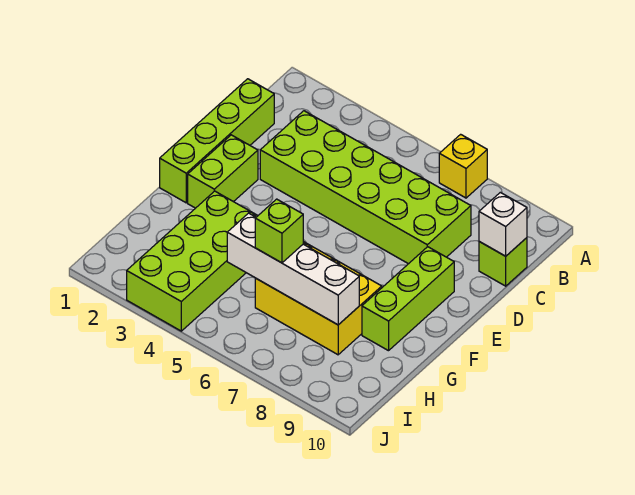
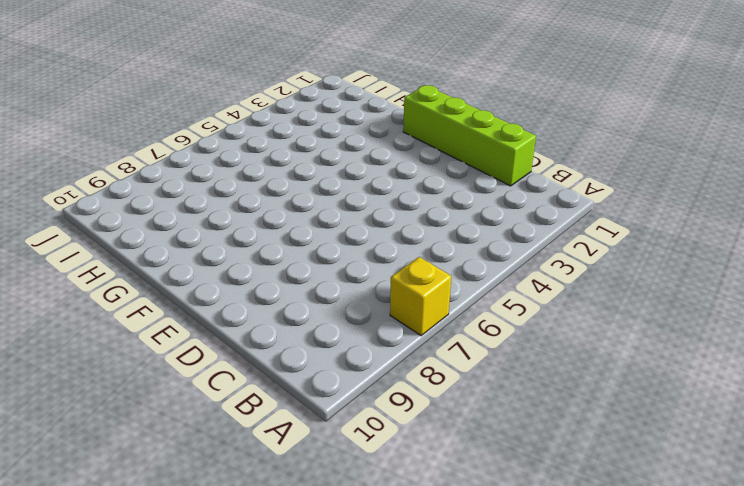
none -> lime 2x6 brick [260,111,471,264]
none -> lime 1x1 brick [479,238,527,286]

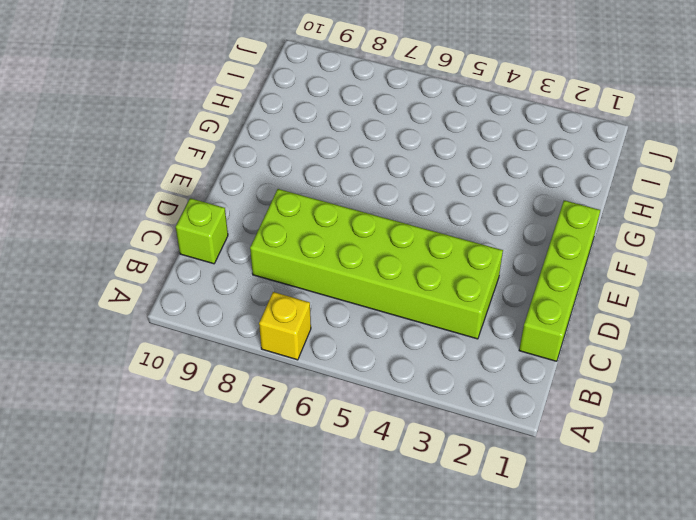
none -> lime 1x2 brick [188,135,258,208]
none -> lime 1x3 brick [362,247,454,351]

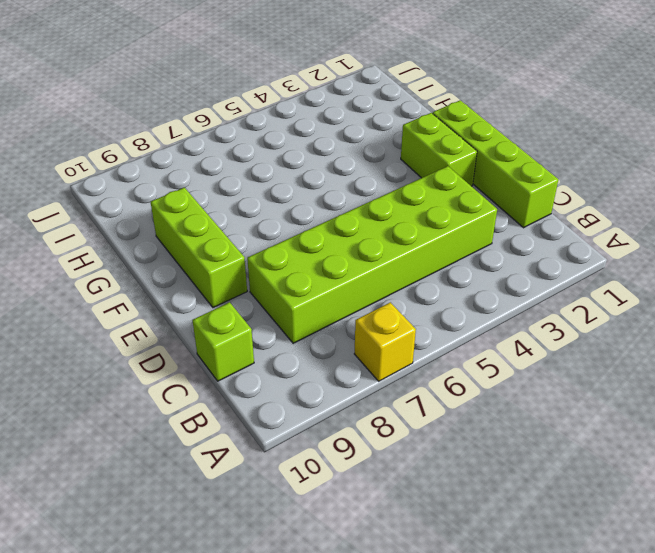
none -> lime 2x4 brick [127,191,258,331]
none -> yellow 2x3 brick [255,242,382,355]

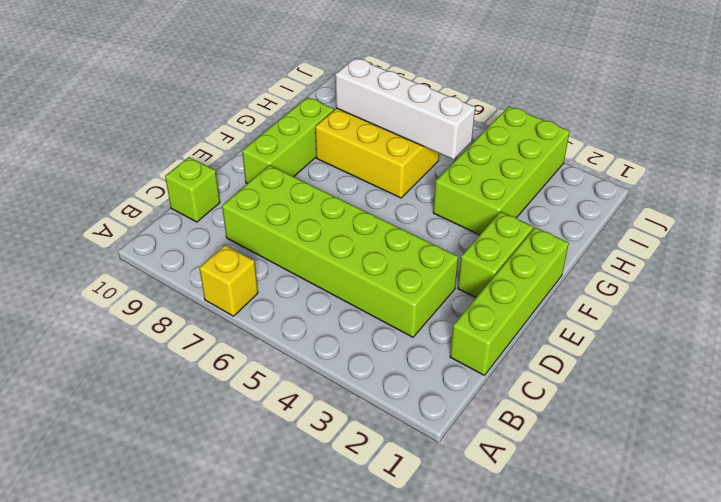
none -> white 1x1 brick [479,192,527,256]
none -> lime 1x1 brick [255,199,303,263]

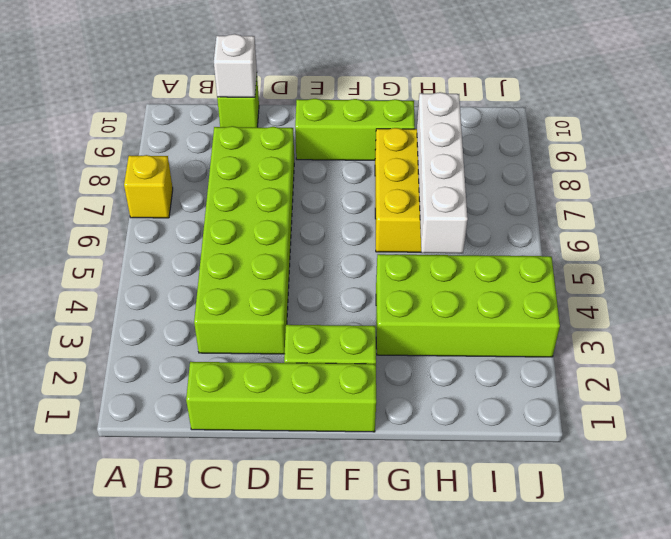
none -> lime 1x1 brick [255,199,303,263]

